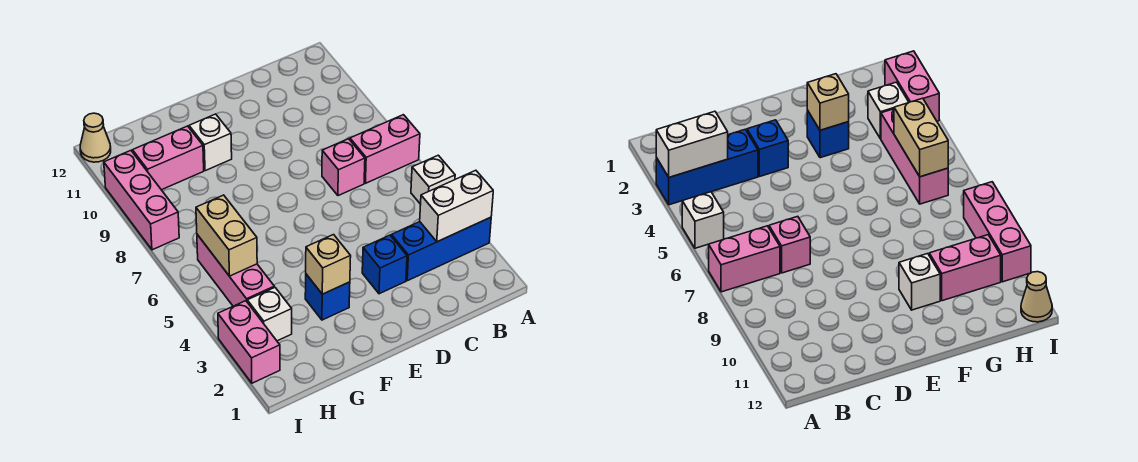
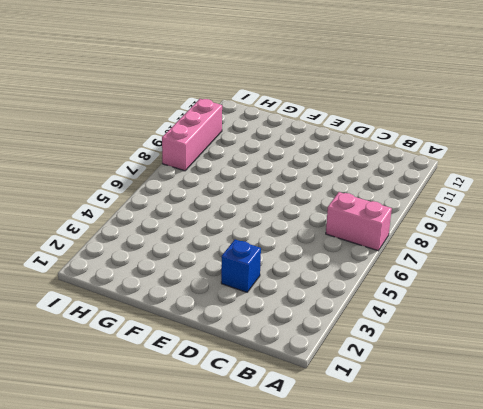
none -> blue 1x3 brick [391,217,491,281]
none -> white 1x1 brick [411,155,455,204]
none -> pink 1x1 brick [322,139,365,196]

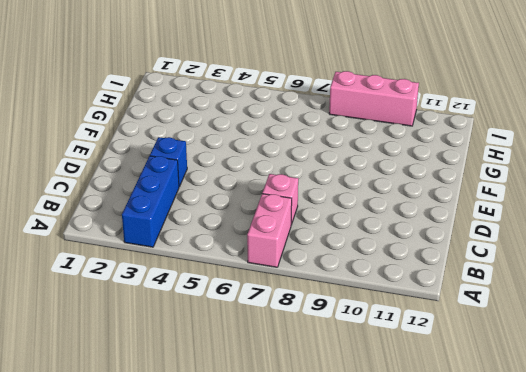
none -> white 1x1 brick [411,155,455,204]
none -> blue 1x1 brick [305,274,350,320]
none -> white 1x1 brick [189,114,232,171]

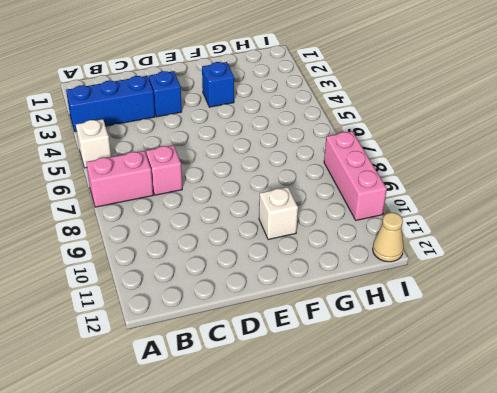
none -> pink 1x2 brick [132,126,204,190]
none -> white 1x1 brick [247,287,292,341]
none -> pink 1x3 brick [197,235,274,306]

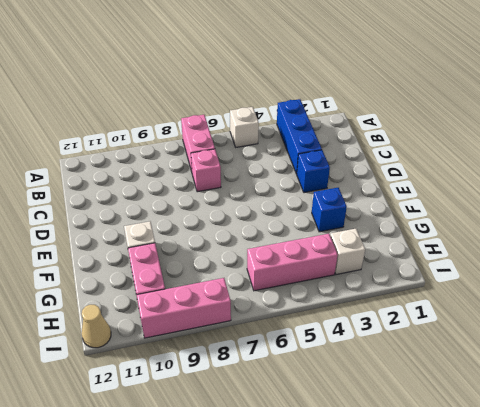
none -> pink 1x2 brick [218,301,280,383]
none -> white 1x2 brick [420,170,493,242]
none -> tan 1x1 brick [306,235,351,294]

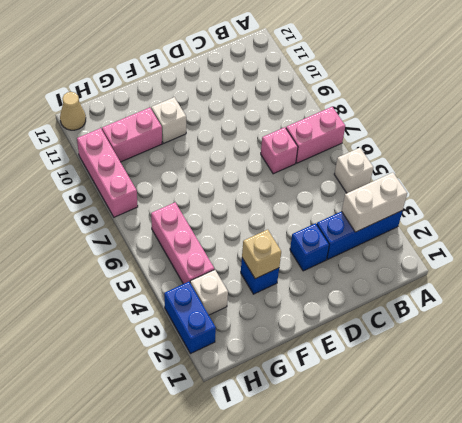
blue 1x2 brick [164,282,216,354] -> pink 1x2 brick [218,301,280,383]
none -> tan 1x2 brick [196,195,257,276]

